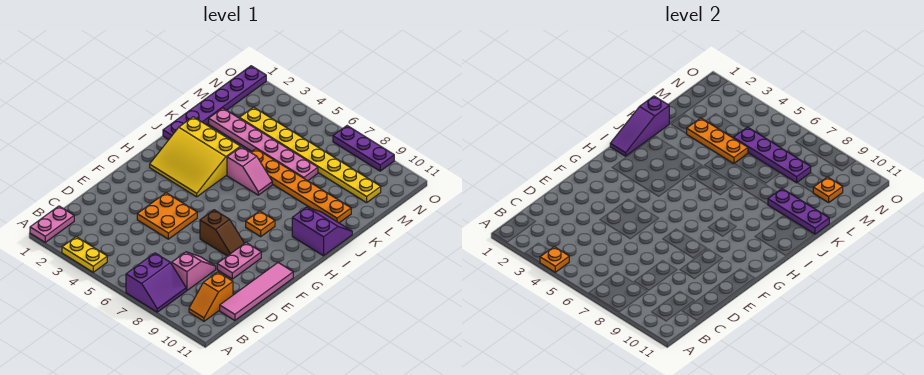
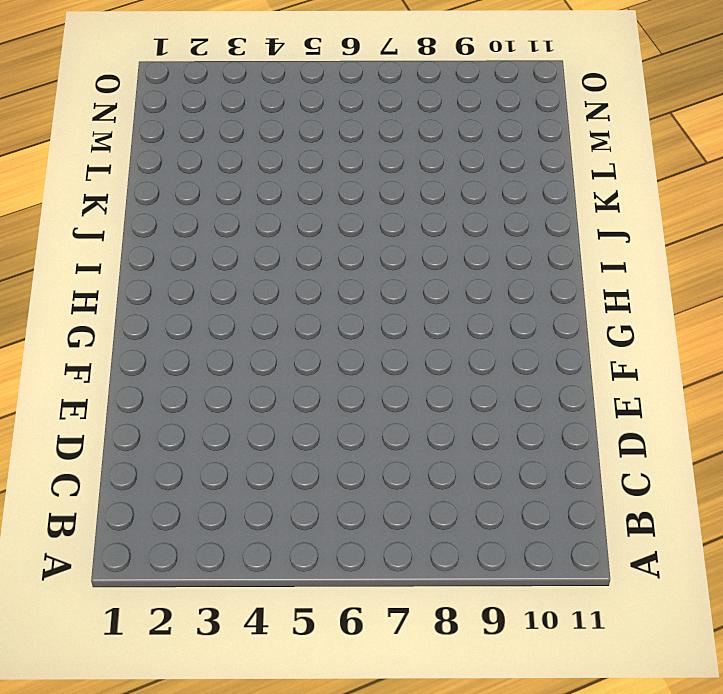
none -> pink 1x2 plate [30,206,74,242]
none -> yellow 1x2 plate [62,237,107,272]
none -> purple 2x2 slope [126,253,186,312]

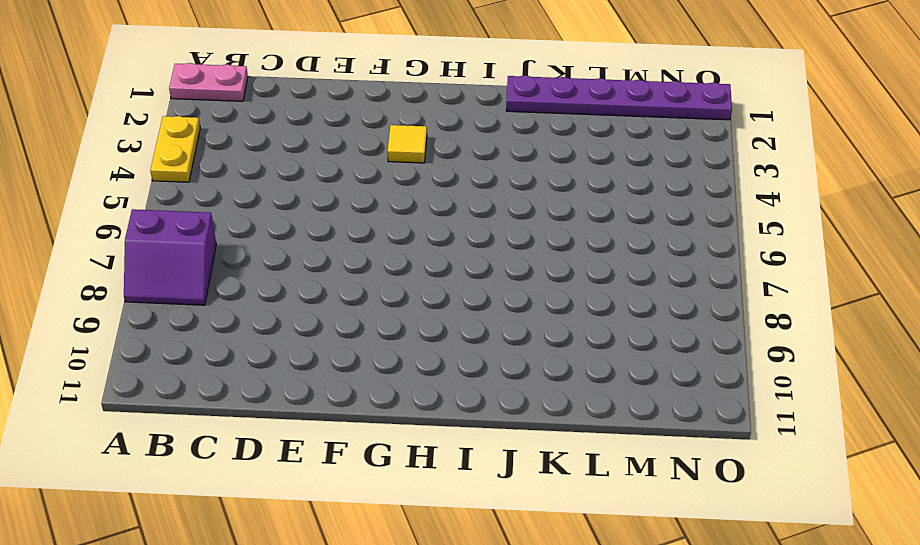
yellow 1x1 tile [388,125,427,163] -> none
none -> orange 1x2 slope [189,272,233,321]
none -> pink 1x2 slope [171,252,216,291]
none -> pink 1x4 tile [220,263,293,320]

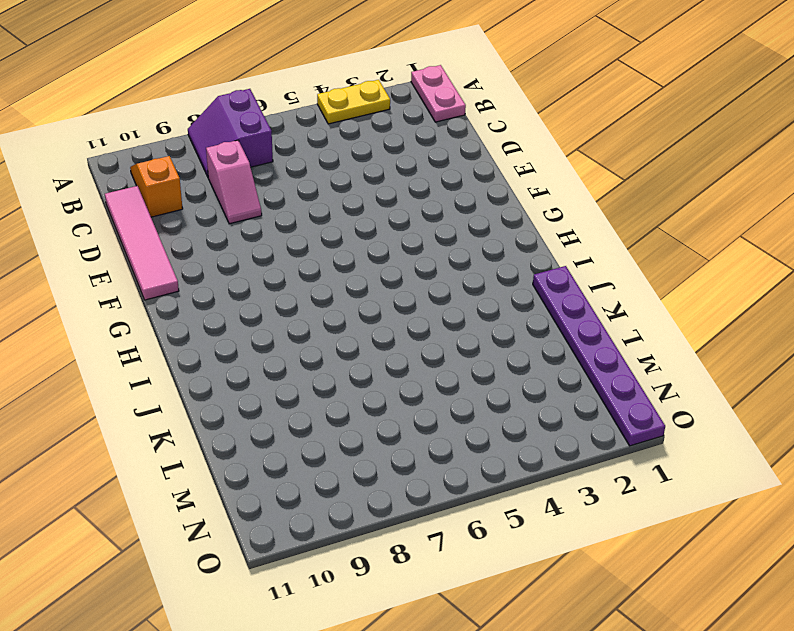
none -> orange 2x2 plate [137,193,197,239]
none -> pink 1x2 plate [217,243,261,279]
none -> brown 1x2 slope [200,210,244,256]

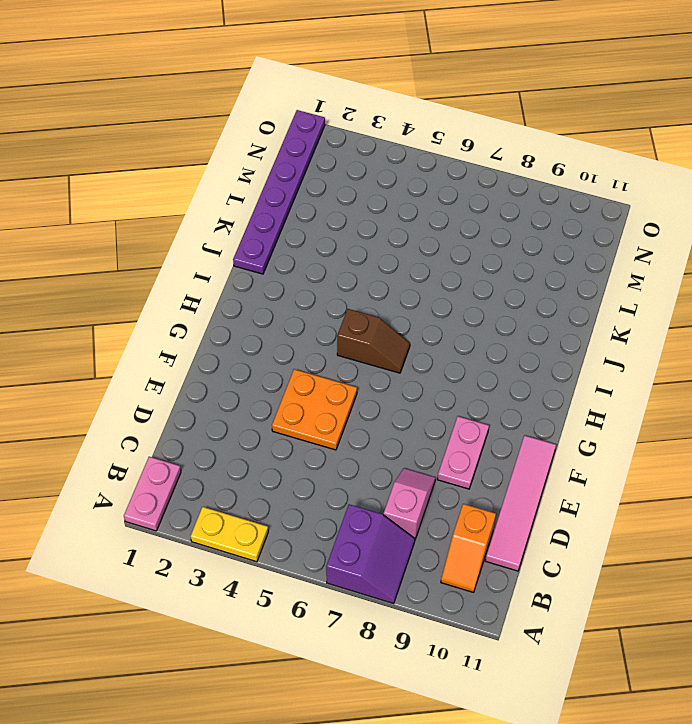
brown 1x2 slope [337,309,410,373] -> brown 1x2 slope moved to [200,210,244,256]
none -> yellow 3x3 slope [150,117,240,197]
none -> orange 1x1 plate [246,211,275,237]
none -> purple 2x2 slope [292,207,352,256]

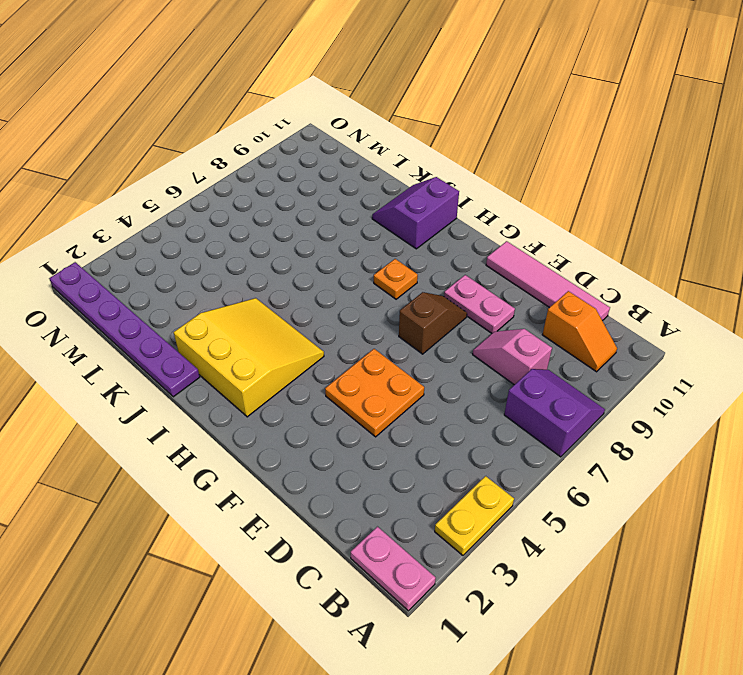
yellow 3x3 slope [174,298,324,417] -> yellow 3x3 slope turned to [150,117,240,197]
none -> pink 1x2 slope [227,147,272,195]
none -> orange 1x6 plate [251,149,351,223]
none -> pink 1x6 plate [209,108,318,181]

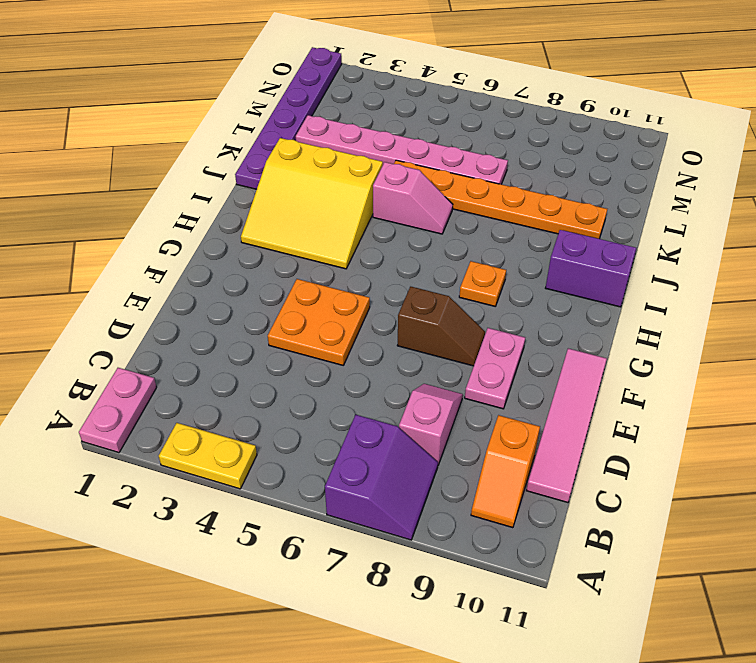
none -> yellow 1x8 plate [239,107,381,203]
none -> purple 1x3 plate [333,126,394,171]
none -> orange 1x1 plate [540,247,569,272]

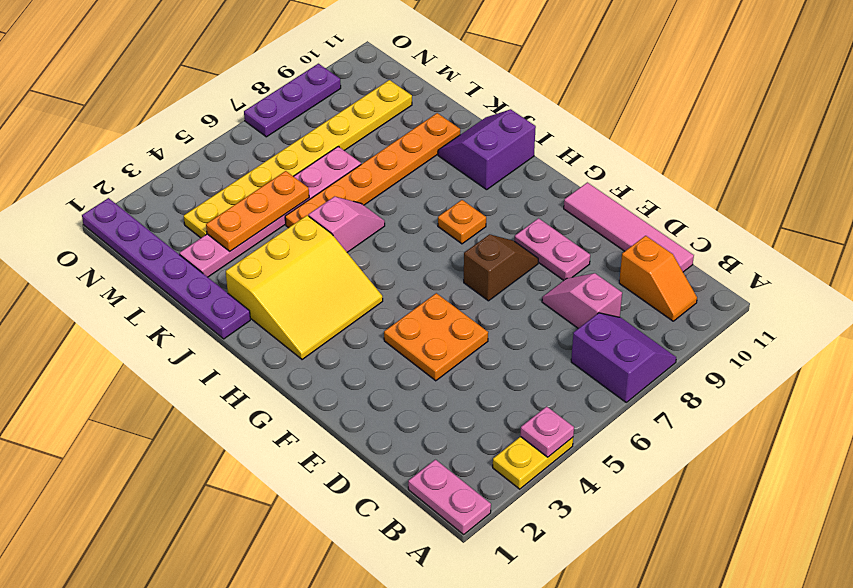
pink 1x1 plate [520,406,574,457] -> orange 1x1 plate [540,247,569,272]
none -> purple 1x3 slope [610,96,669,156]
none -> purple 1x3 plate [768,189,829,234]
none -> purple 1x4 plate [733,127,811,183]

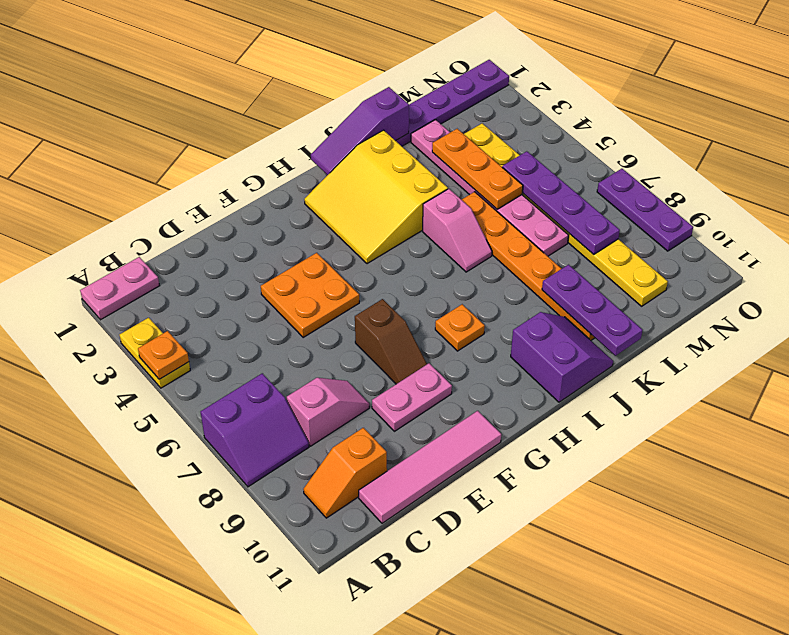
none -> orange 1x1 plate [813,177,843,203]

